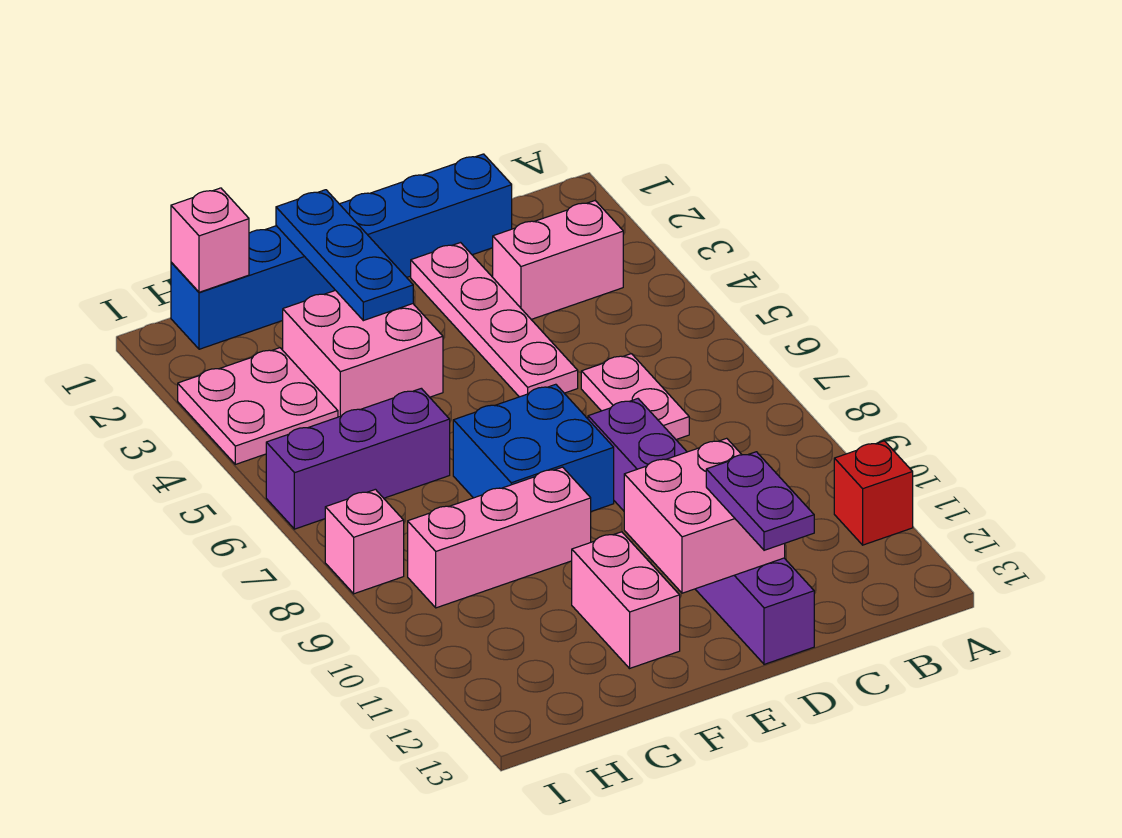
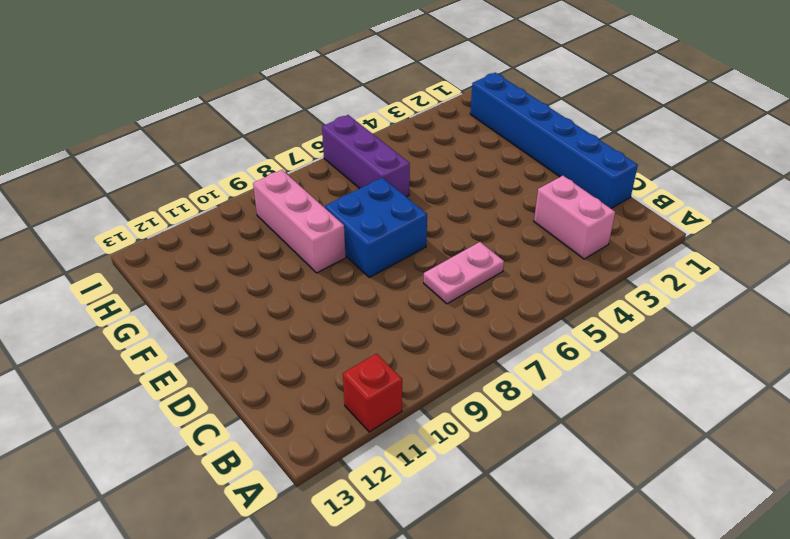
none -> pink 1x4 plate [411,243,578,397]
none -> purple 1x6 brick [588,399,814,664]
none -> pink 2x2 brick [283,290,443,417]

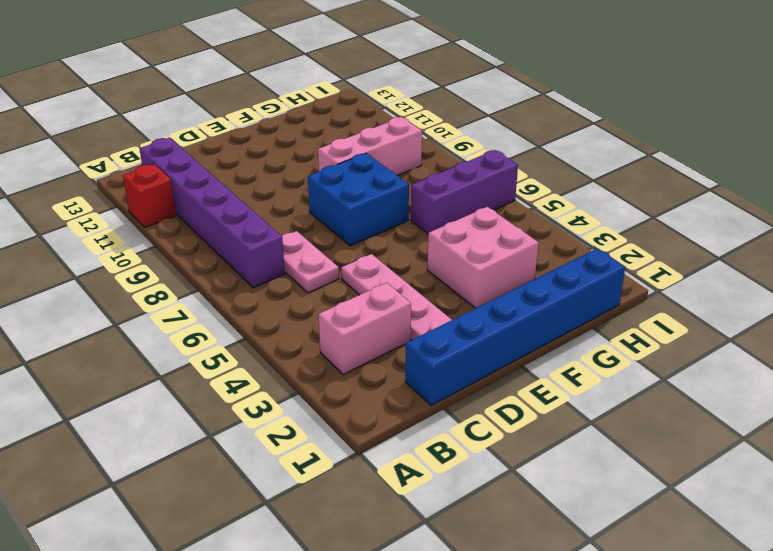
purple 1x6 brick [140,138,285,288] -> purple 1x6 brick moved to [588,399,814,664]
none -> pink 1x2 brick [572,532,680,668]
none -> pink 2x2 plate [178,348,338,464]
none -> pink 1x1 brick [325,489,404,594]

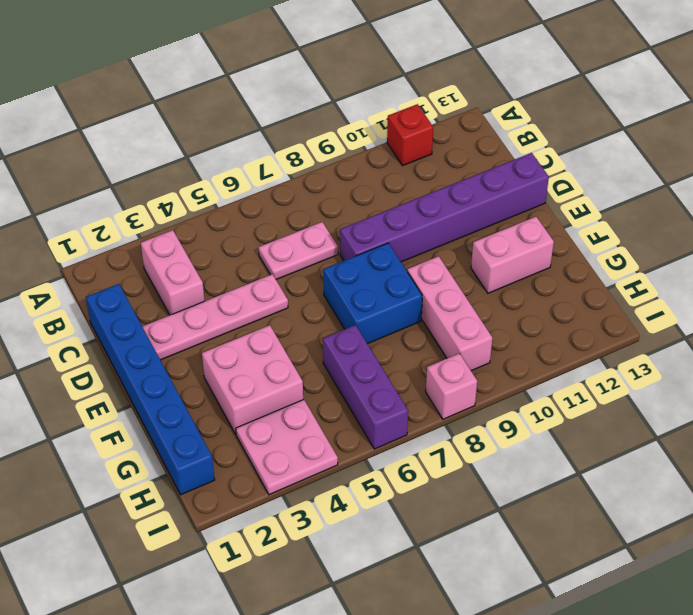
none -> pink 2x2 brick [624,438,785,593]
none -> blue 1x3 plate [276,190,413,321]
none -> pink 1x1 brick [171,188,249,292]

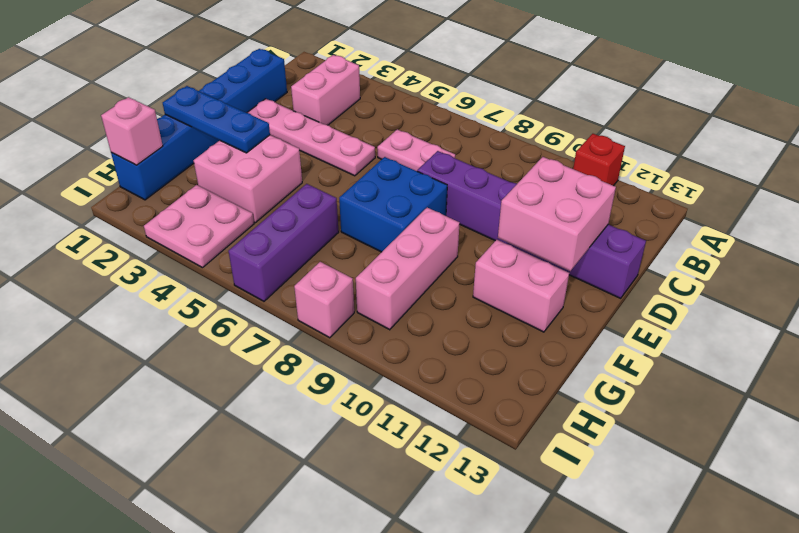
none -> purple 1x2 plate [706,452,814,550]

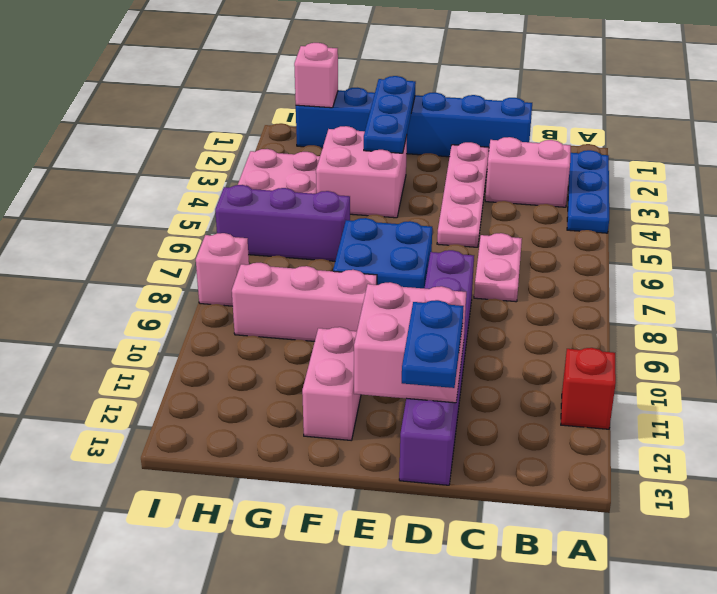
blue 1x3 plate [567,150,609,233] -> none
blue 1x2 plate [402,300,464,388] -> purple 1x2 plate [706,452,814,550]

